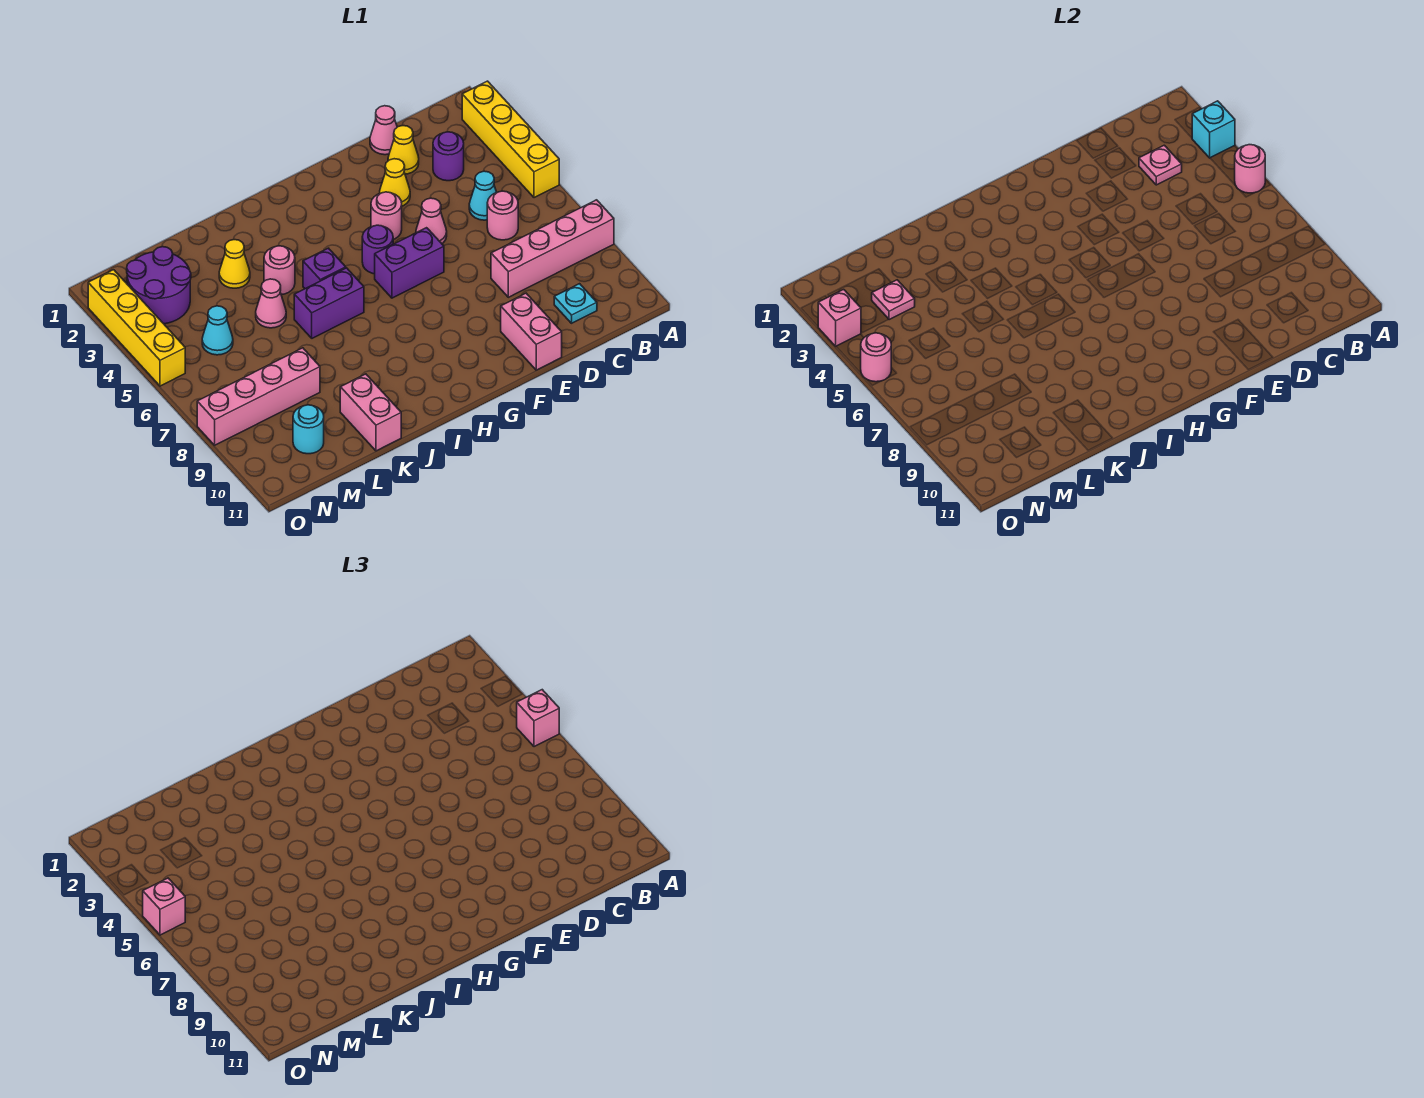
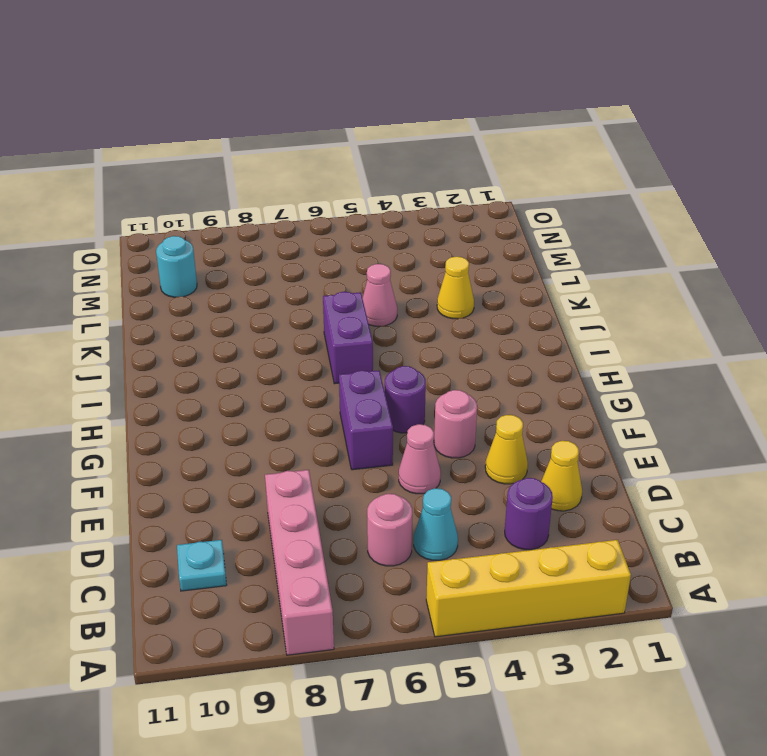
none -> pink 1x1 cone [370,106,397,155]
none -> pink 1x2 brick [501,293,562,370]
none -> purple 1x1 brick [303,248,346,289]
none -> pink 1x1 round brick [264,246,295,295]

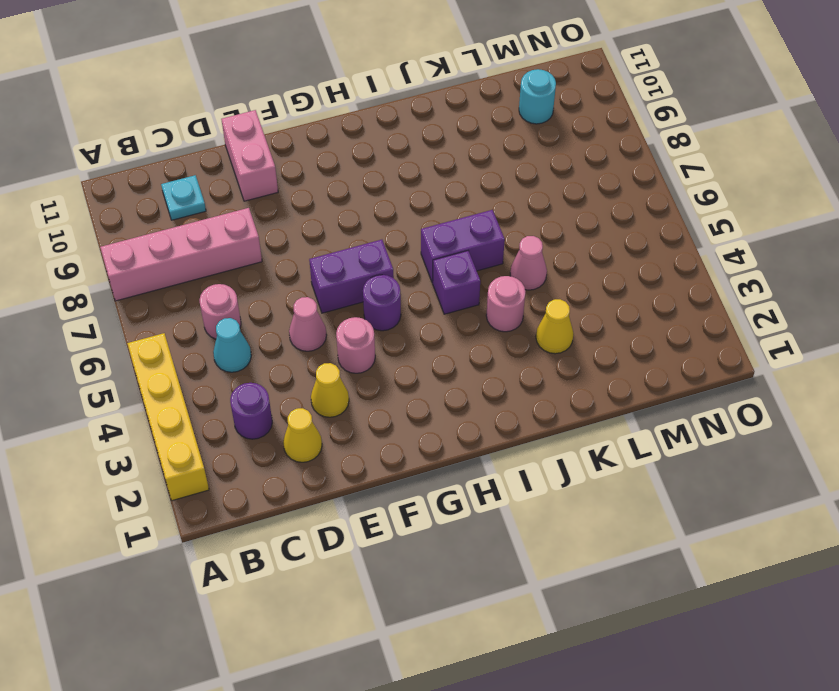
none -> pink 1x1 cone [370,106,397,155]
none -> pink 1x2 brick [340,374,401,451]
none -> pink 1x4 brick [197,348,320,445]
none -> purple 2x2 round brick [127,247,191,324]

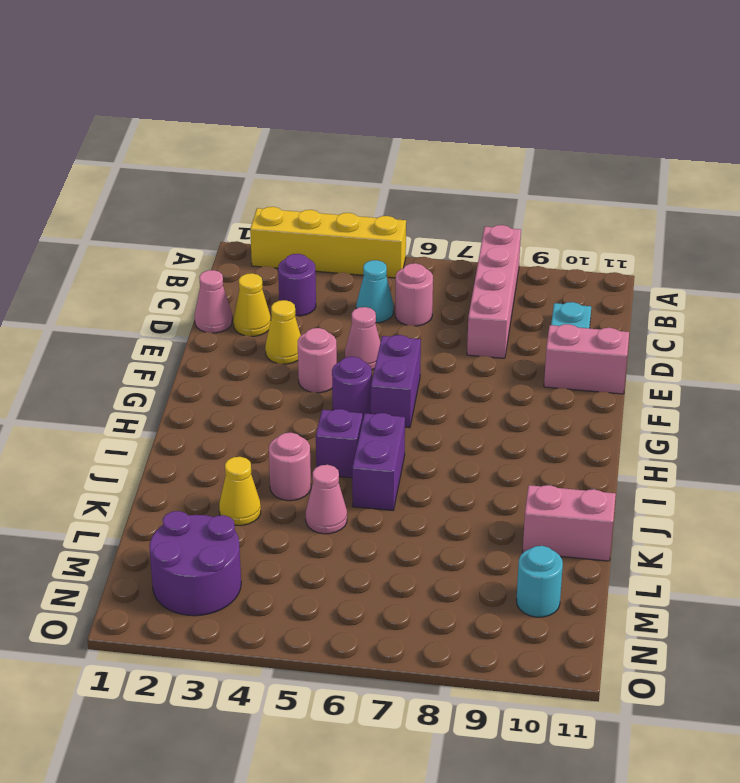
none -> pink 1x4 brick [197,348,320,445]
none -> cyan 1x1 cone [202,306,233,355]
none -> yellow 1x4 brick [88,270,185,386]
none -> cyan 1x1 brick [1192,101,1235,158]

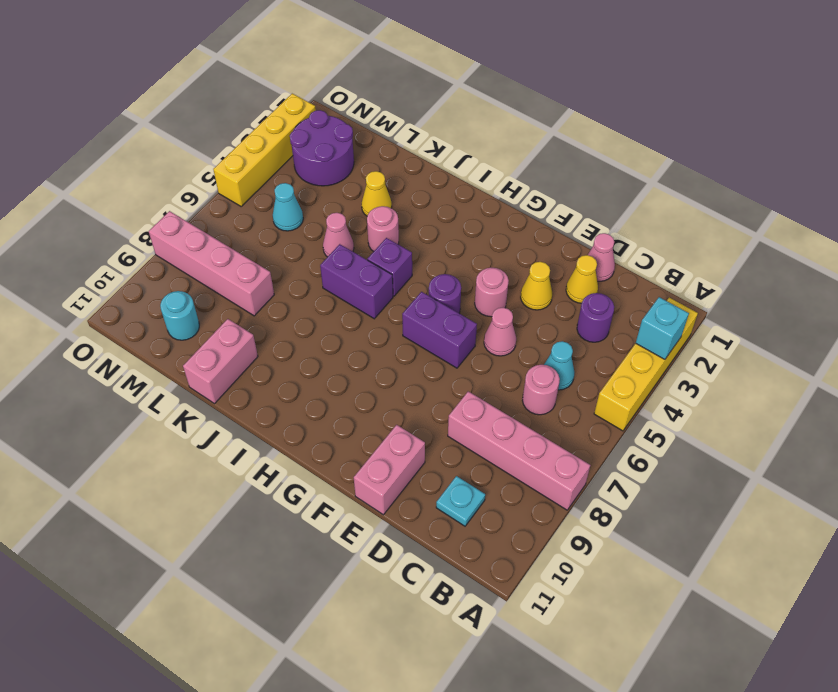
none -> pink 1x1 round brick [1235,145,1265,193]
none -> pink 1x1 plate [1139,145,1182,185]
none -> pink 1x1 plate [872,280,915,320]
none -> pink 1x1 brick [818,289,861,346]

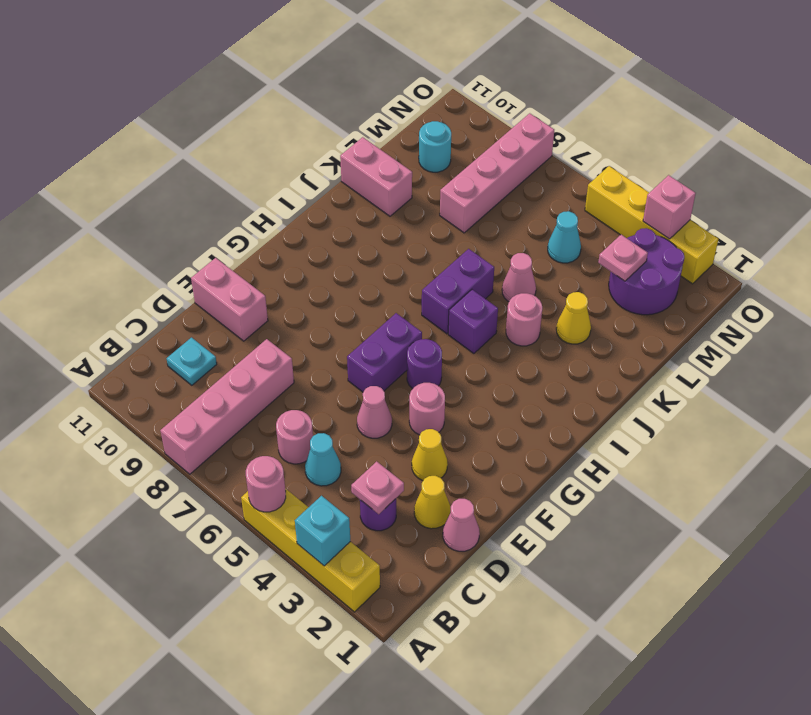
none -> pink 1x1 round brick [861,333,891,382]
none -> pink 1x1 brick [517,690,559,747]
none -> pink 1x1 brick [143,878,185,935]

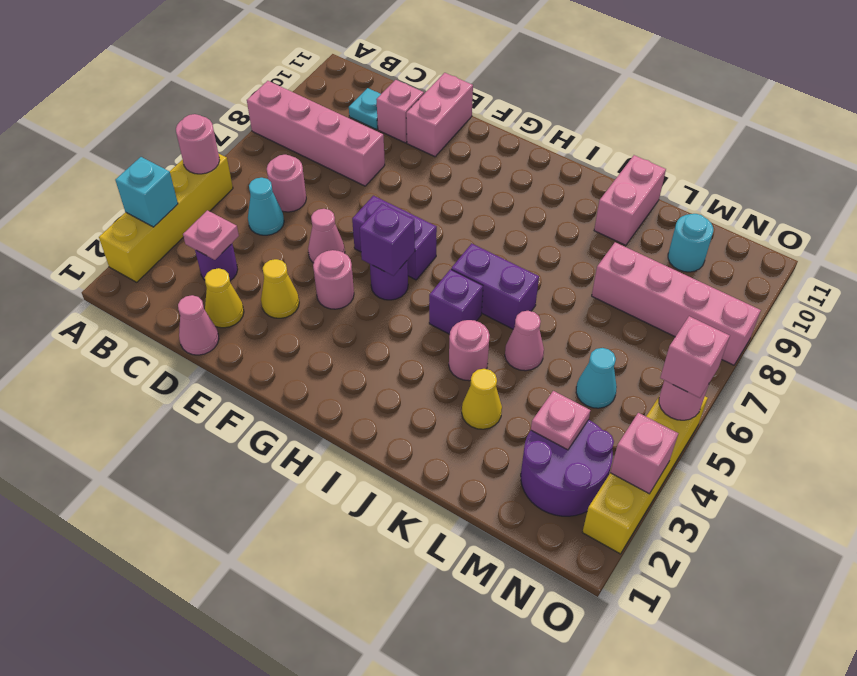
pink 1x1 brick [376,80,424,143] -> pink 1x1 brick moved to [517,690,559,747]
purple 1x1 brick [360,204,415,276] -> none

